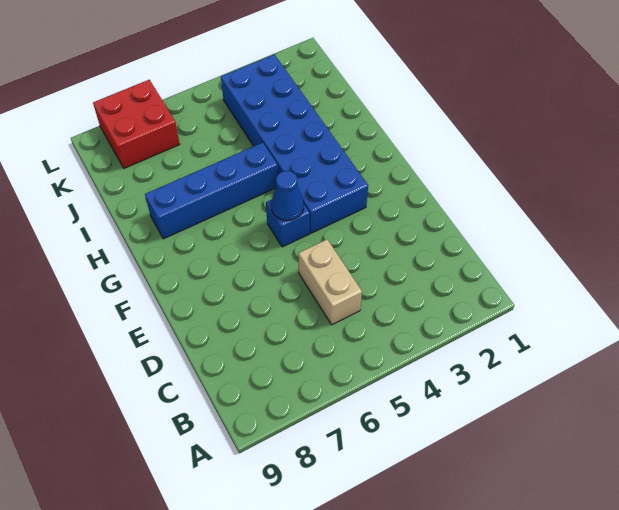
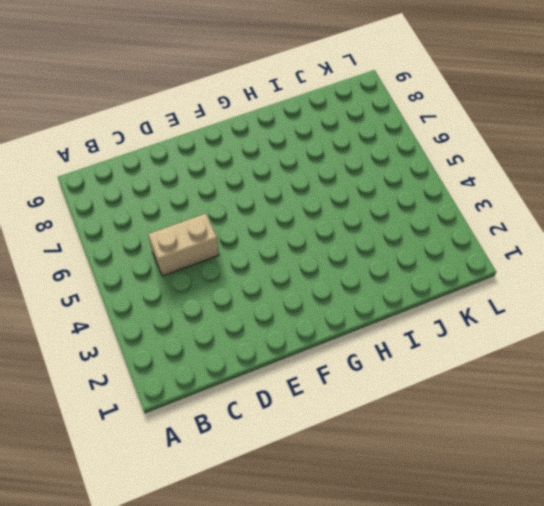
none -> blue 2x6 brick [221,54,368,233]
none -> blue 1x1 brick [266,199,310,247]

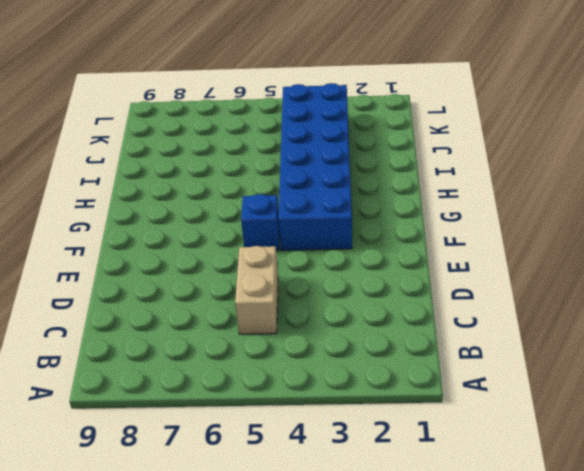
none -> blue 1x4 brick [145,142,278,239]
none -> red 2x2 brick [93,80,180,168]

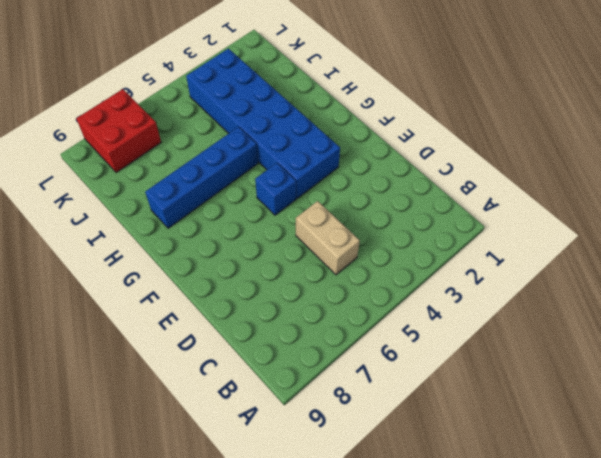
none -> blue 1x1 cone [271,171,304,221]

